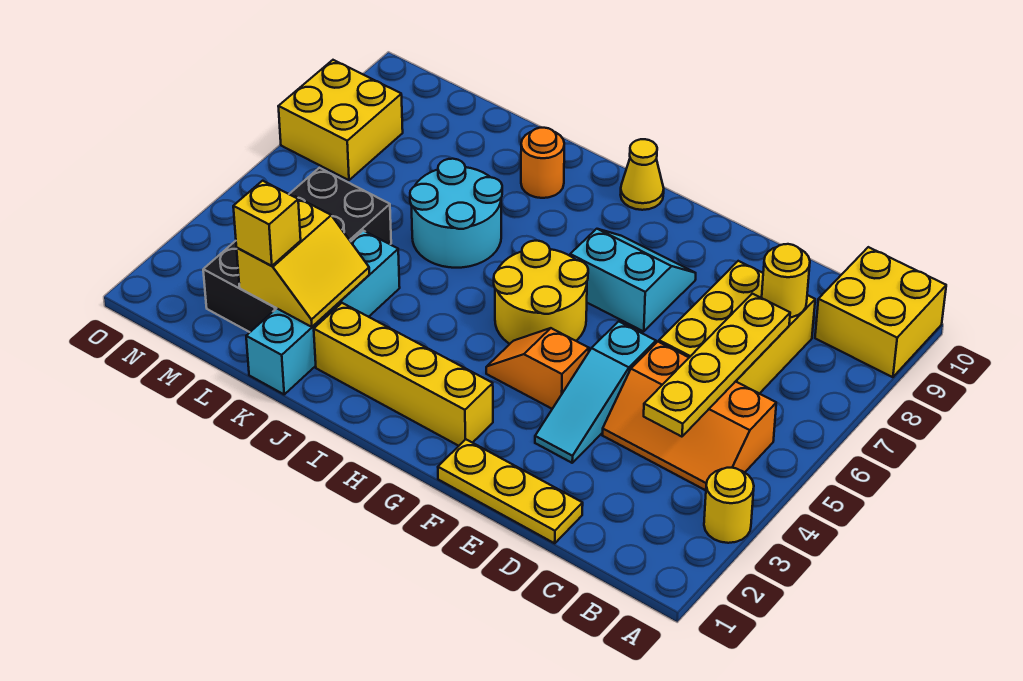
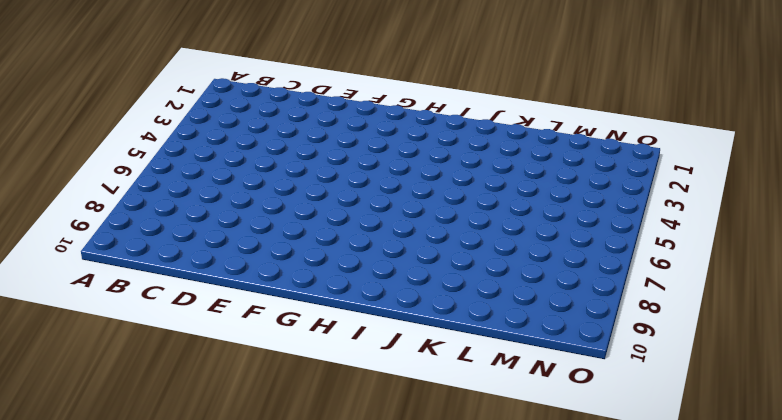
none -> yellow 1x1 round brick [704,468,754,543]
none -> yellow 2x2 brick [815,247,946,377]
none -> orange 2x3 slope [602,342,776,490]

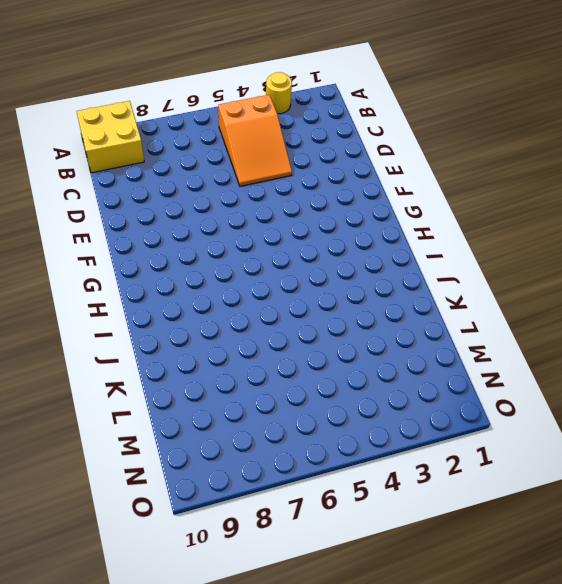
orange 2x3 slope [218,95,292,186] -> orange 2x3 slope turned to [602,342,776,490]
none -> yellow 2x3 brick [659,261,815,394]
none -> yellow 1x3 plate [438,439,583,543]
none -> cyan 1x3 slope [535,321,656,463]

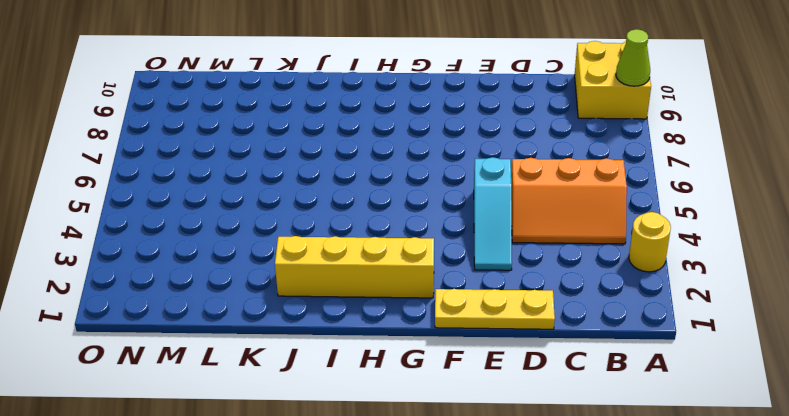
lime 1x1 cone [616,29,650,86] -> none
none -> yellow 2x3 brick [659,261,815,394]
none -> orange 1x2 slope [486,328,589,409]
none -> cyan 2x2 slope [570,229,696,332]

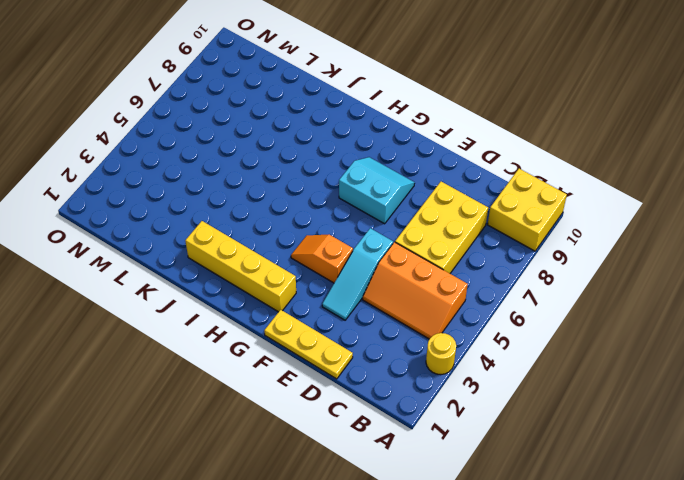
none -> yellow 2x2 round brick [494,241,588,344]
none -> yellow 1x1 cone [621,139,664,210]
none -> cyan 2x2 round brick [410,159,502,268]

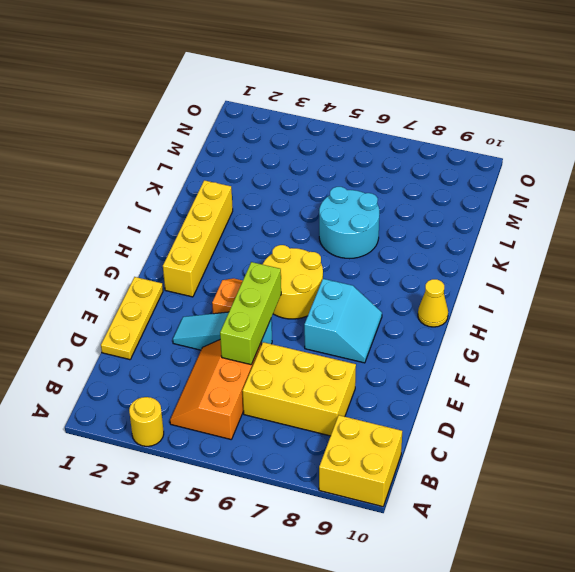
lime 1x3 brick [220,262,281,365] -> none
none -> orange 1x1 round brick [521,128,564,198]
none -> cyan 1x4 brick [246,231,400,394]
none -> black 2x4 brick [203,168,391,332]

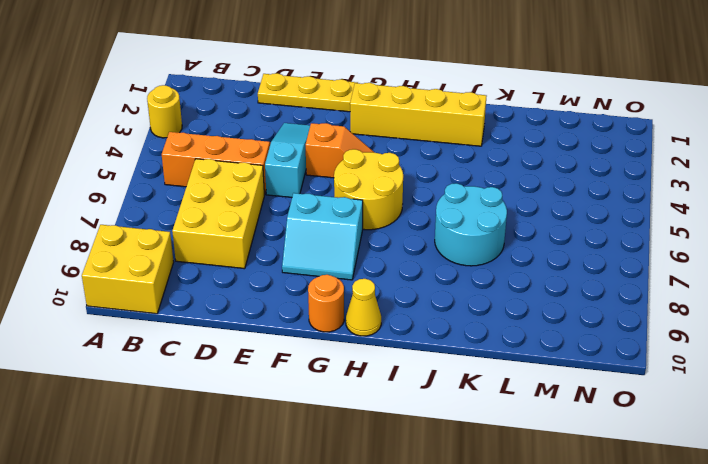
orange 1x1 round brick [308,275,344,332] -> orange 1x1 round brick moved to [521,128,564,198]
none -> cyan 1x4 brick [246,231,400,394]
none -> black 2x4 brick [203,168,391,332]
none -> yellow 2x2 brick [278,60,403,180]

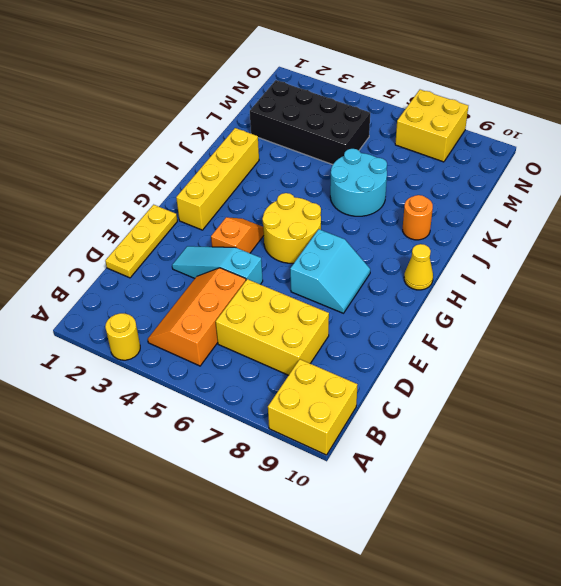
none -> cyan 1x4 brick [246,231,400,394]
none -> yellow 1x4 plate [644,294,790,437]
none -> yellow 1x1 round brick [762,244,810,317]

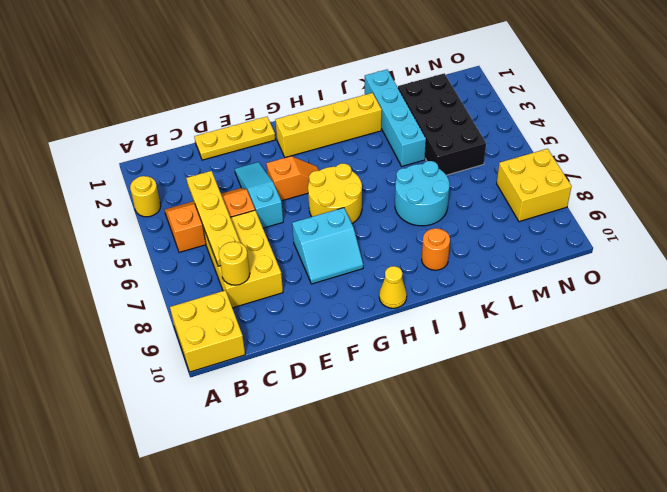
none -> yellow 2x2 slope [237,196,369,327]
none -> yellow 1x1 brick [233,181,301,266]

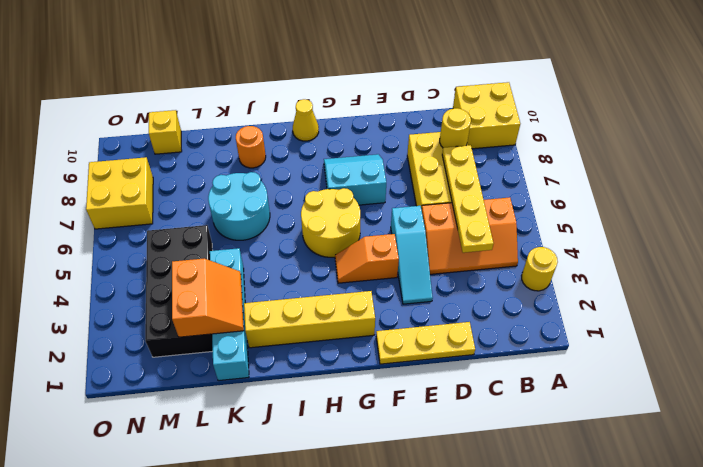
orange 2x2 slope [172,259,244,337] -> yellow 2x2 slope [237,196,369,327]
yellow 1x1 brick [149,110,182,154] -> yellow 1x1 brick moved to [233,181,301,266]

